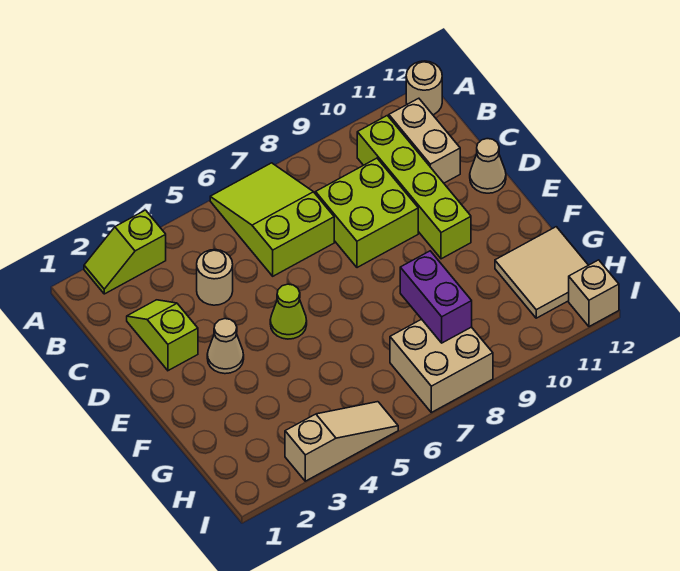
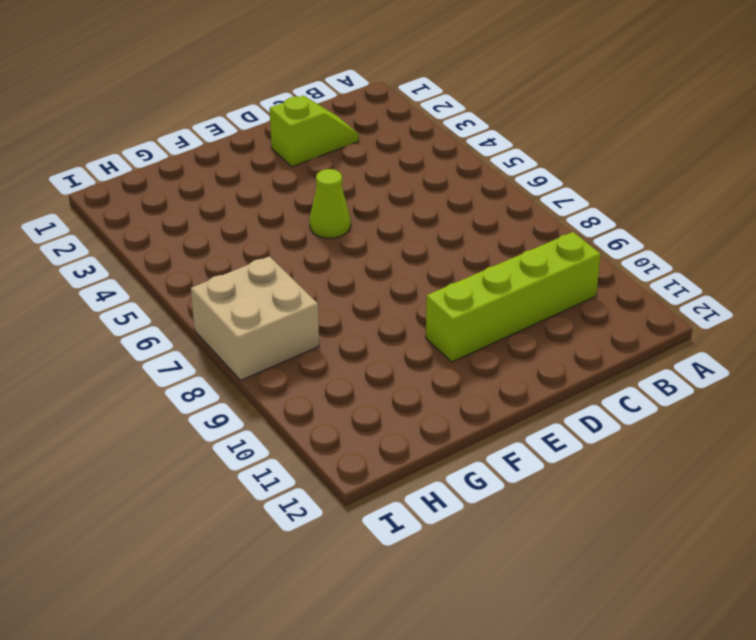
none -> lime 1x2 slope [84,210,166,294]
none -> lime 2x3 slope [210,163,334,276]
none -> tan 1x1 round brick [406,61,442,115]

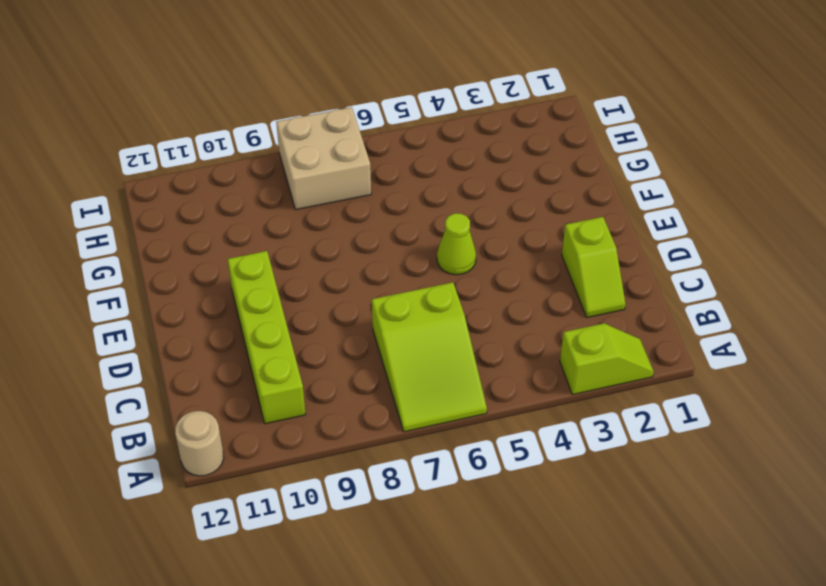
none -> tan 1x2 brick [389,98,460,183]
none -> tan 1x1 round brick [197,250,233,305]
none -> lime 2x2 brick [316,158,418,268]

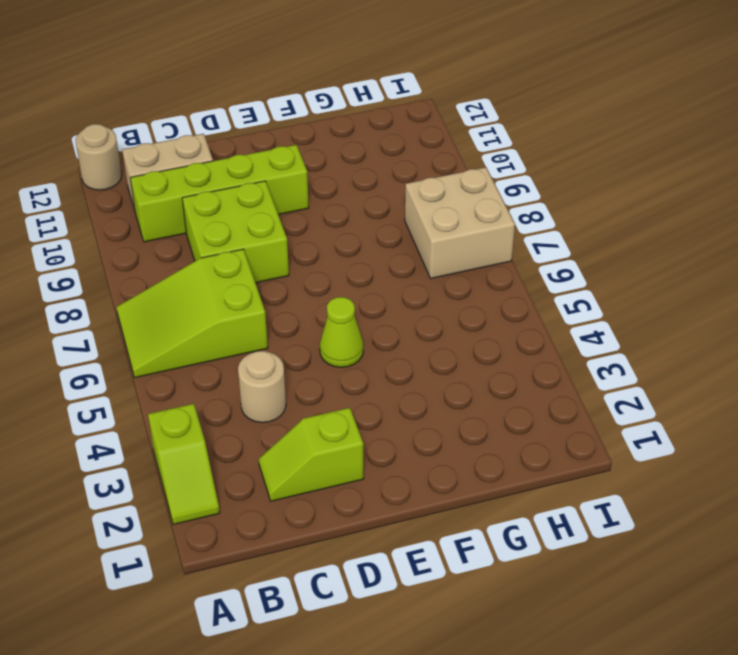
none -> tan 1x1 cone [470,139,506,193]
none -> tan 1x1 cone [207,319,244,374]
none -> tan 2x2 tile [495,227,588,318]

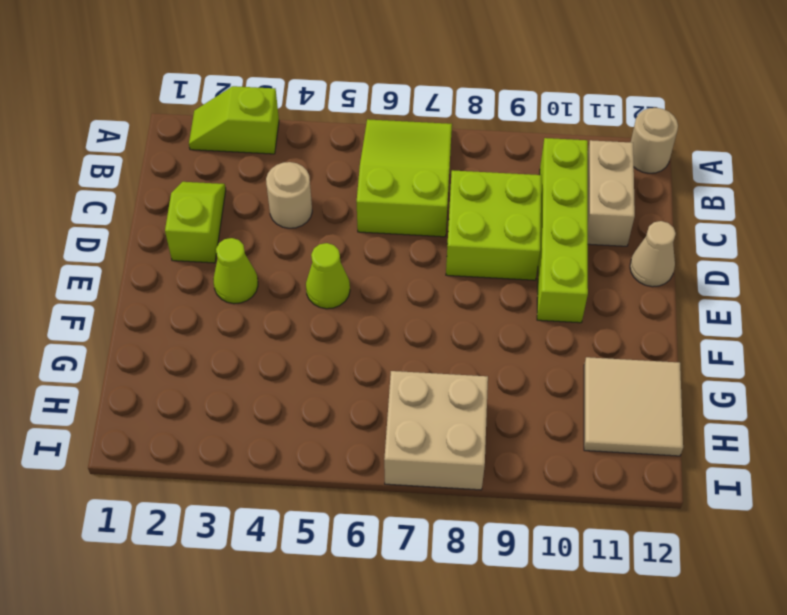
lime 1x1 cone [213,238,258,304] -> tan 1x1 cone [207,319,244,374]
none -> tan 1x3 slope [285,402,398,481]
none -> tan 1x1 brick [569,260,619,327]
none -> purple 1x2 brick [400,251,472,343]

